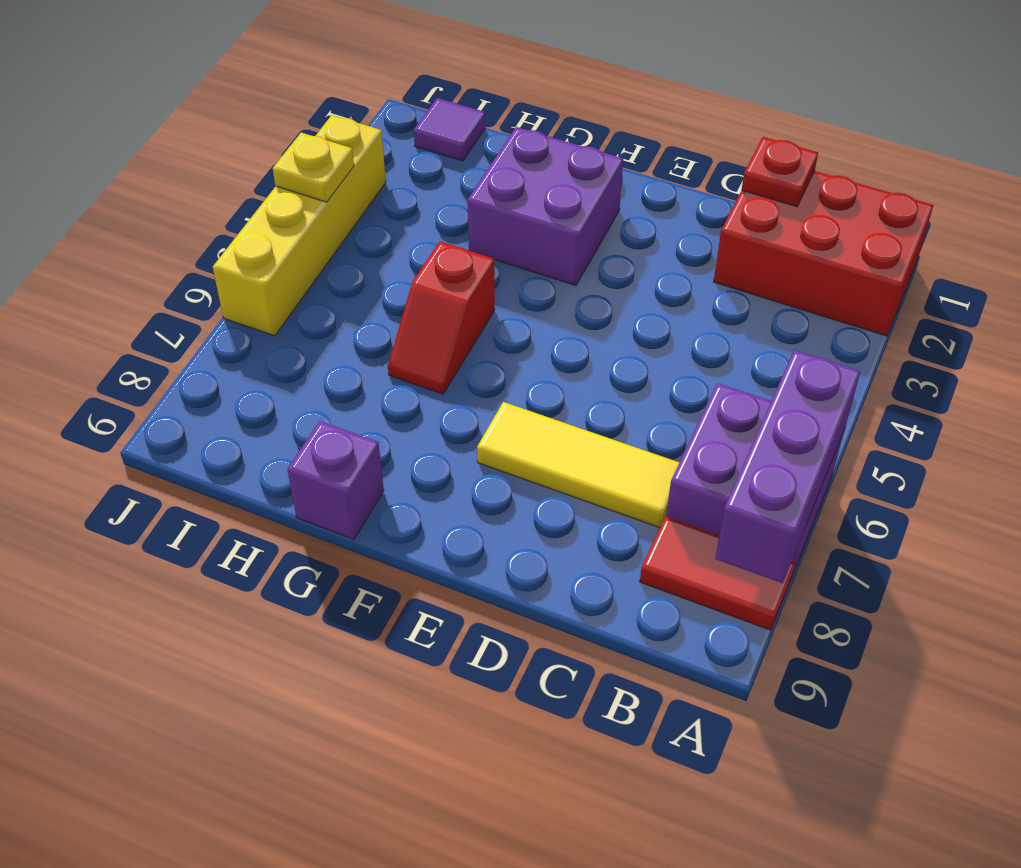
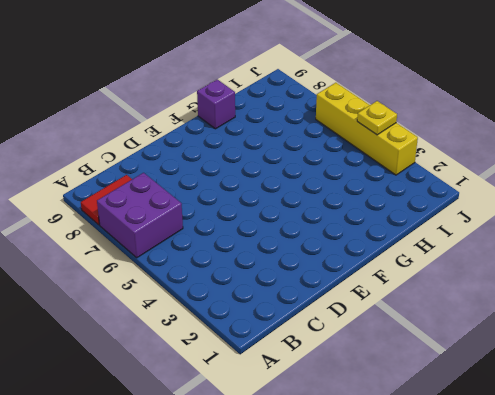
none -> red 2x3 brick [714,171,933,336]
none -> yellow 1x3 tile [477,402,679,528]
none -> purple 2x2 brick [467,127,623,286]

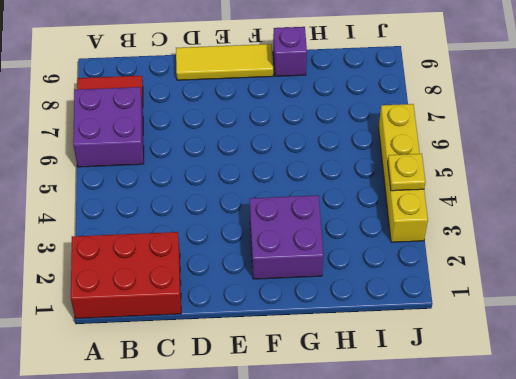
yellow 1x3 tile [176,44,273,80] -> yellow 1x3 tile moved to [477,402,679,528]
none -> red 1x2 slope [388,241,495,394]
none -> purple 1x1 tile [414,98,485,161]
none -> purple 1x3 brick [715,350,860,583]

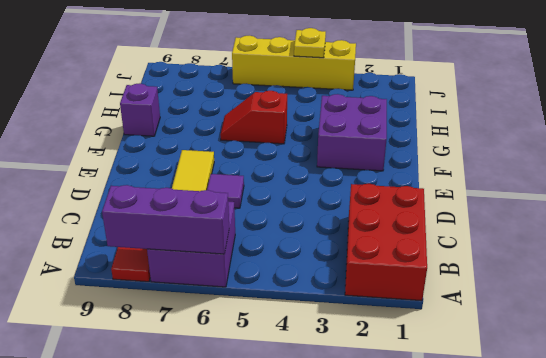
purple 1x1 tile [207,174,244,208] -> purple 1x1 tile moved to [414,98,485,161]
none -> red 1x1 plate [742,137,818,207]

